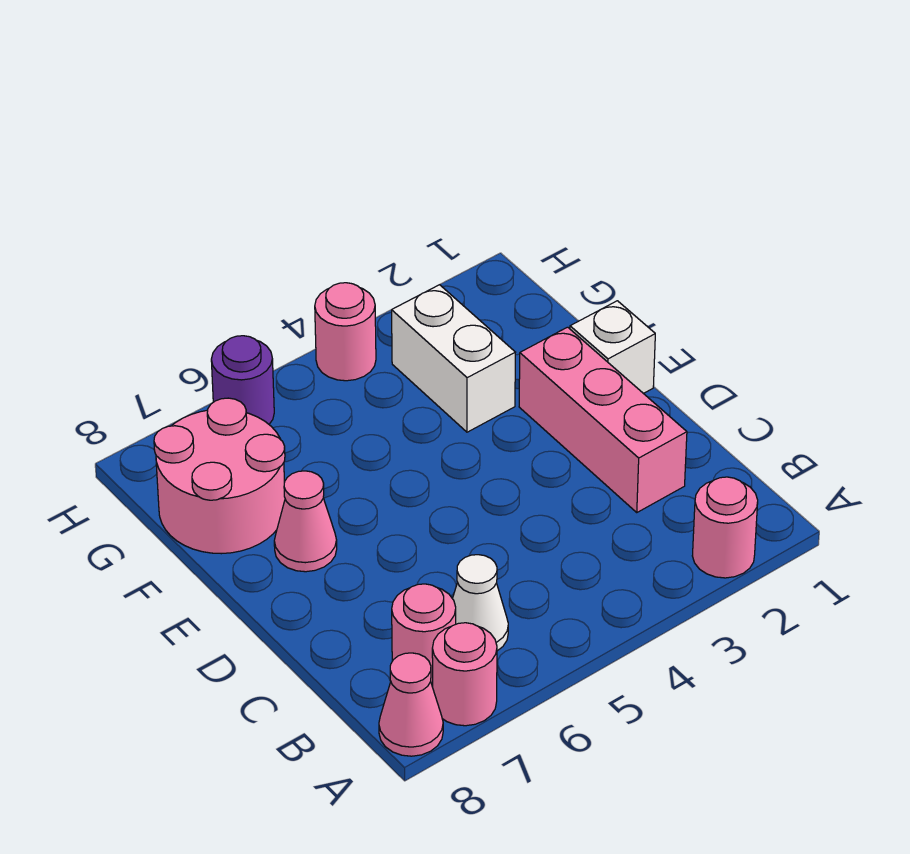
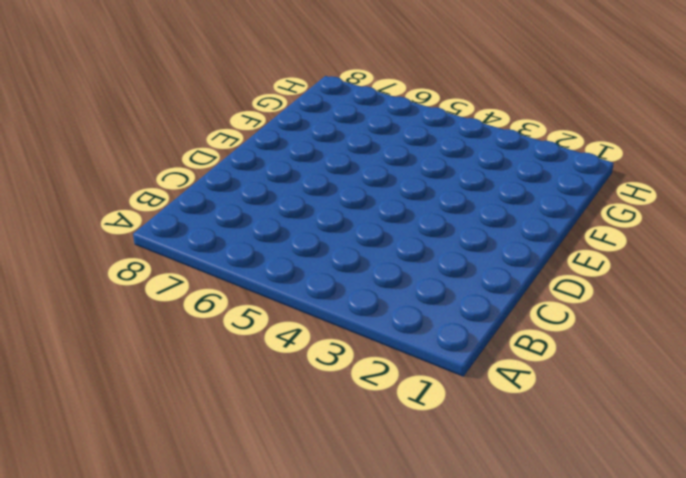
none -> pink 1x1 round brick [692,477,758,578]
none -> pink 1x1 round brick [432,623,497,726]
none -> pink 1x1 cone [379,653,443,756]

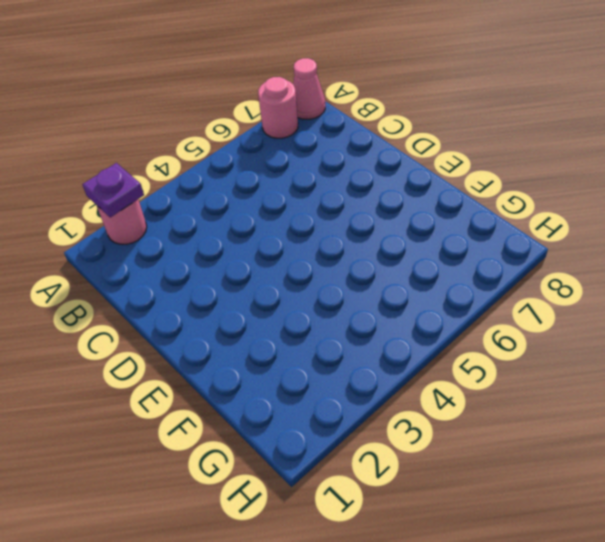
purple 1x1 plate [82,163,144,218] -> none
none -> white 1x1 cone [453,555,508,651]
none -> pink 1x1 round brick [392,584,456,685]
none -> pink 1x3 brick [519,327,687,512]

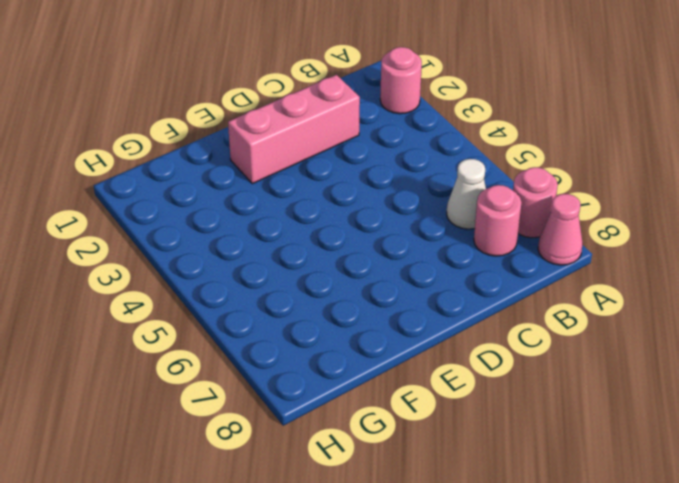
none -> white 1x1 brick [570,301,655,394]
none -> pink 1x1 cone [274,471,337,572]
none -> white 1x2 brick [392,285,516,432]

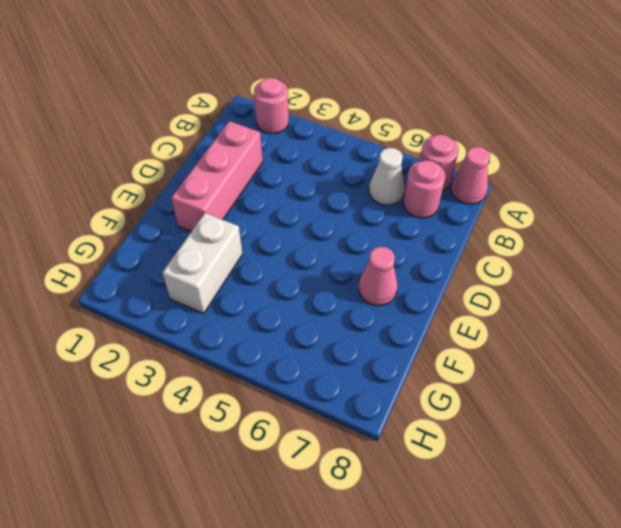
none -> white 1x1 brick [570,301,655,394]
none -> pink 2x2 round brick [154,398,285,554]
none -> pink 1x1 round brick [315,283,376,381]

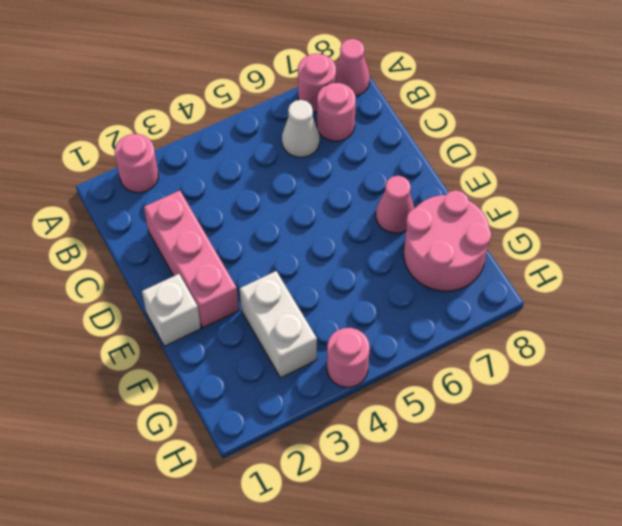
none -> purple 1x1 round brick [211,336,274,424]

